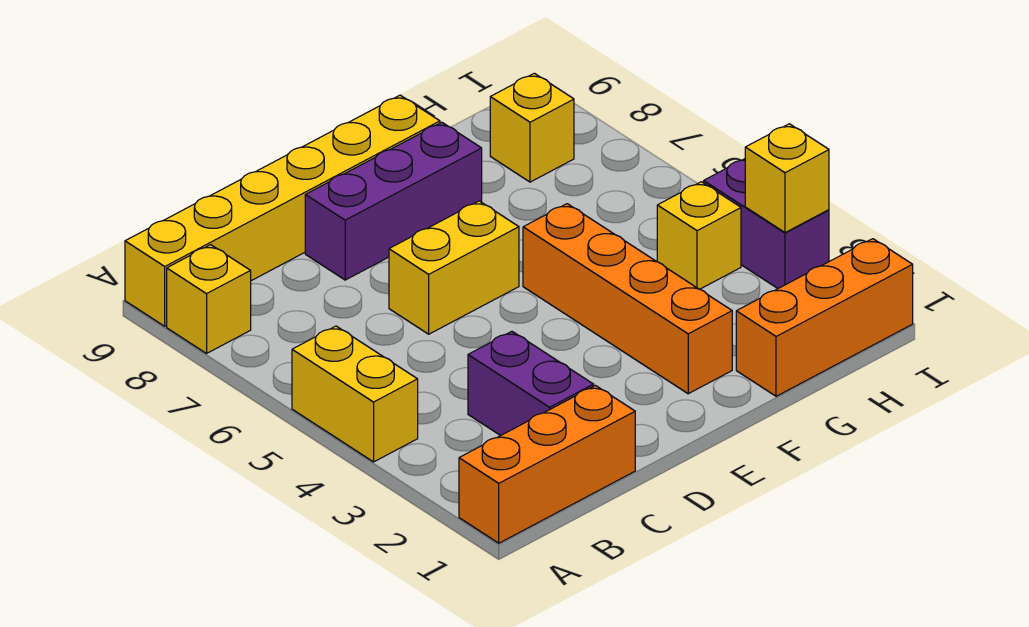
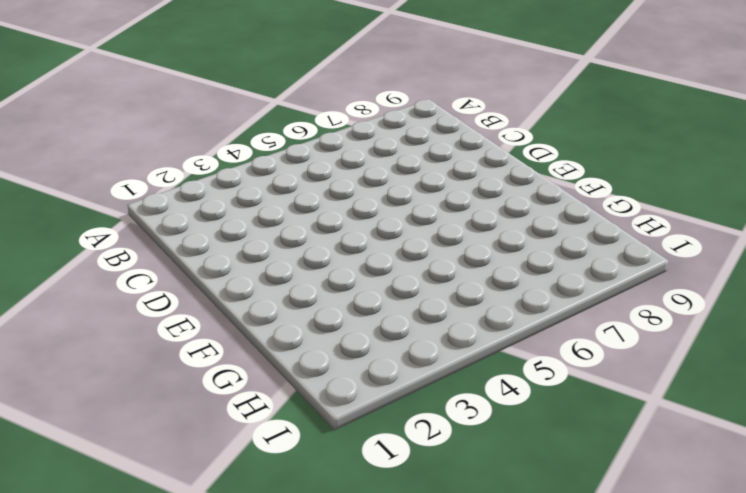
none -> orange 1x3 brick [459,386,635,543]
none -> yellow 1x2 brick [292,326,418,462]
none -> yellow 1x1 brick [167,245,251,353]

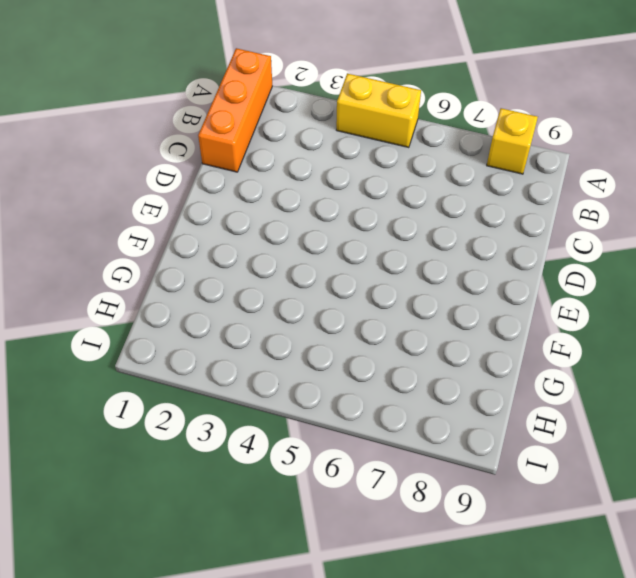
none -> yellow 1x6 brick [125,95,440,326]
none -> purple 1x2 brick [468,331,594,436]
none -> yellow 1x2 brick [389,201,519,334]

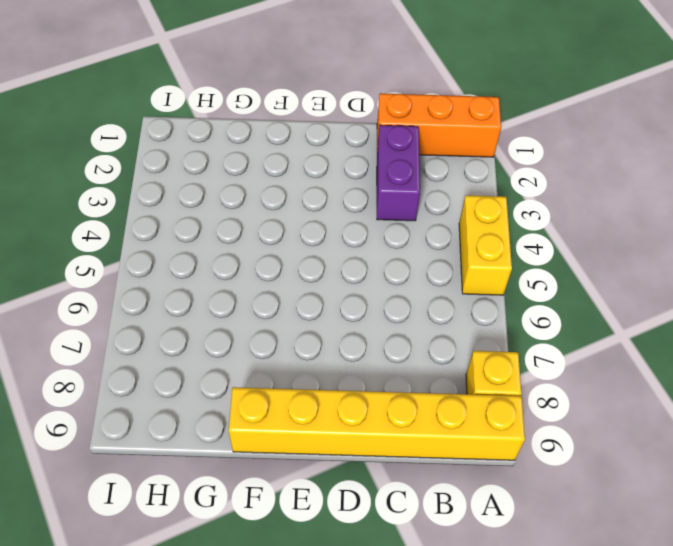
none -> yellow 1x2 brick [389,201,519,334]
none -> purple 1x3 brick [305,122,482,280]
none -> orange 1x4 brick [523,204,732,394]

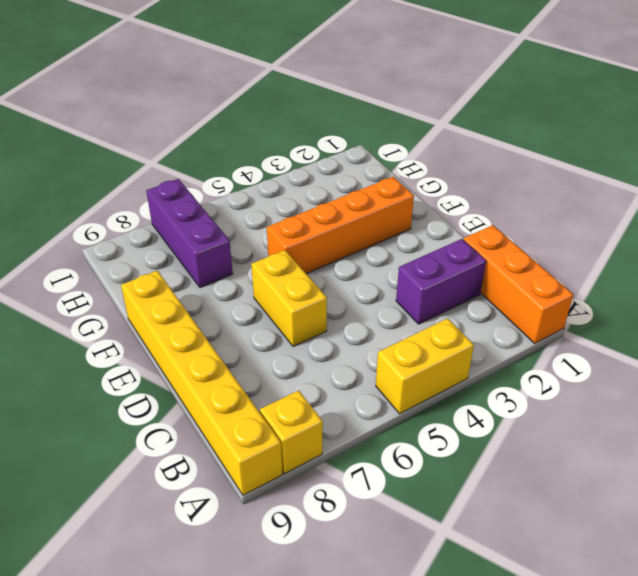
purple 1x3 brick [146,179,233,288] -> purple 1x3 brick moved to [305,122,482,280]
none -> orange 1x3 brick [736,239,913,396]
none -> yellow 1x1 brick [657,182,741,289]
none -> yellow 1x1 brick [490,73,574,182]

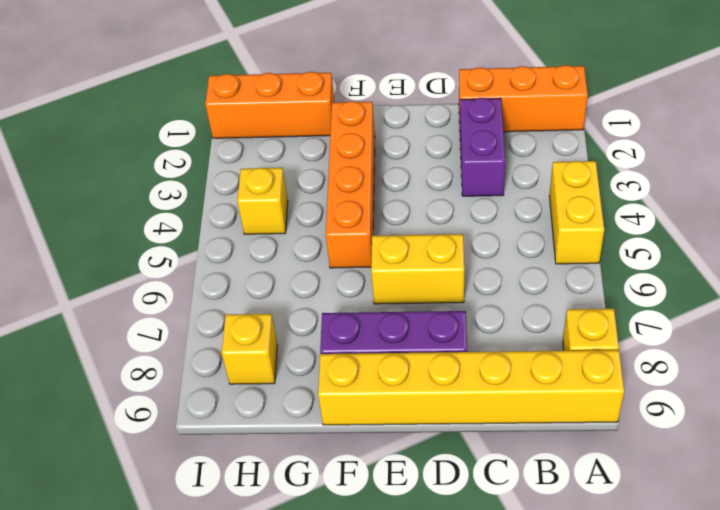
none -> purple 1x2 brick [704,159,829,288]
none -> yellow 1x1 brick [745,124,829,233]

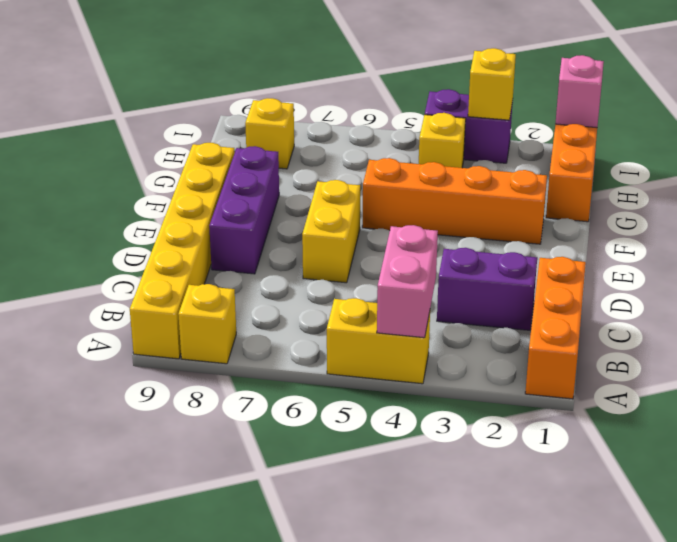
pink 1x2 brick [377,225,438,338] -> none
pink 1x1 brick [555,55,604,128] -> none

